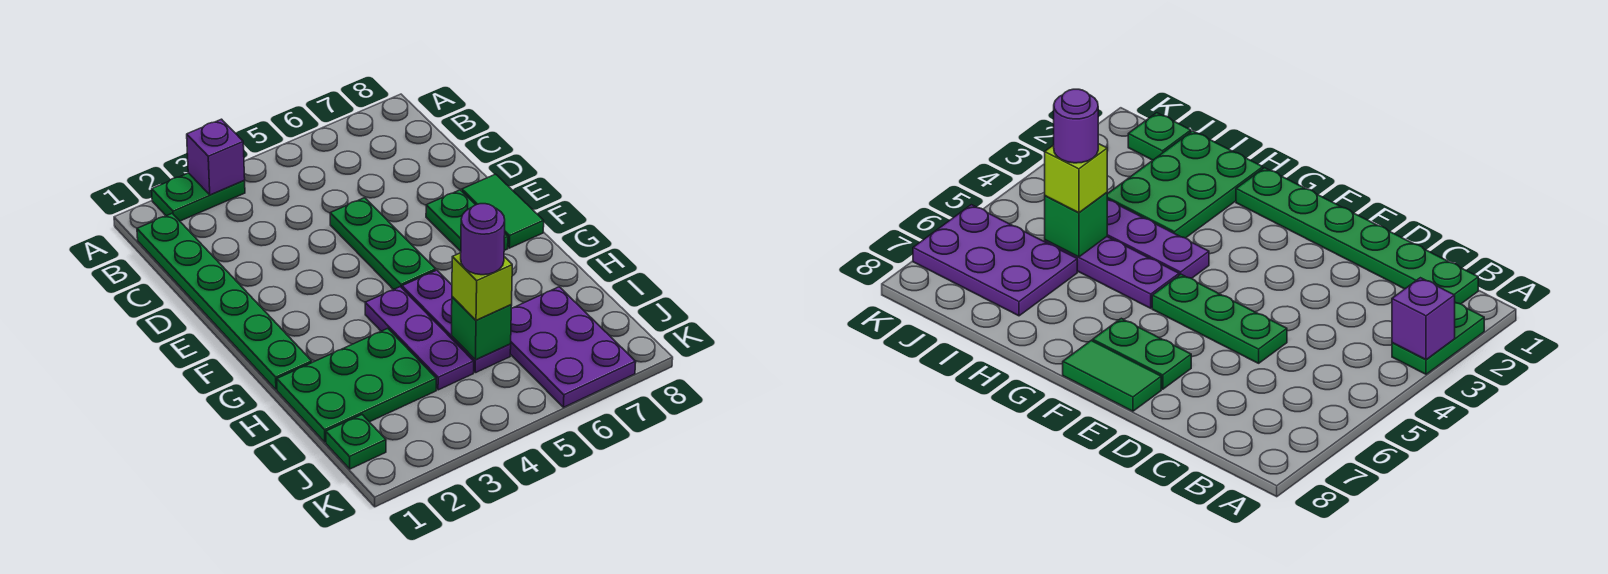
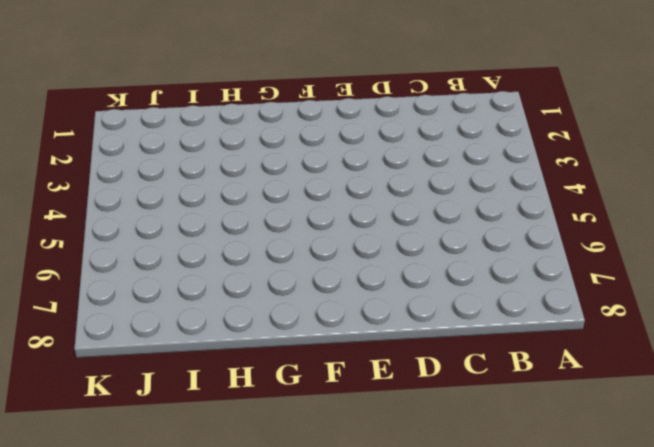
none -> green 1x2 plate [152,173,245,221]
none -> green 1x6 plate [137,213,312,390]
none -> green 1x3 plate [330,198,436,290]

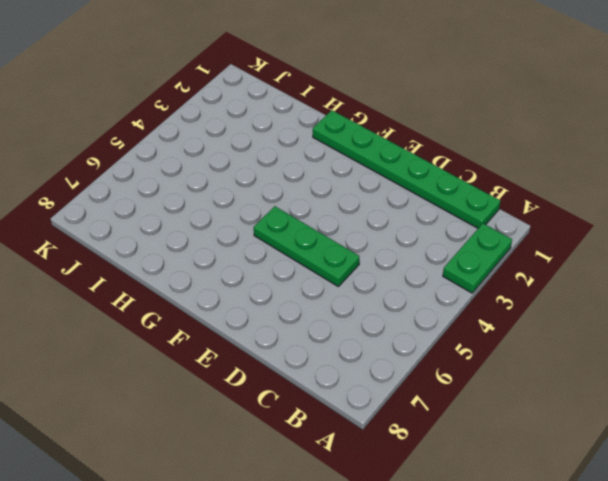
none -> green 1x2 plate [426,190,508,251]
none -> green 1x2 tile [462,174,544,248]
none -> purple 1x3 plate [365,287,474,390]

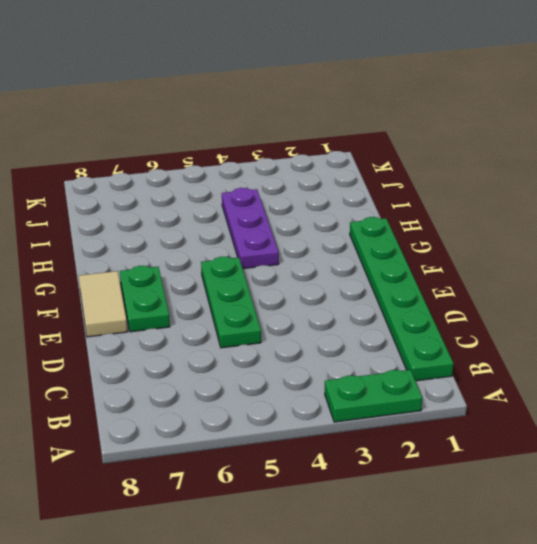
tan 1x2 tile [79,271,127,337] -> green 1x2 tile [462,174,544,248]
none -> purple 1x3 plate [402,270,511,373]
none -> green 2x3 plate [277,328,436,442]
none -> purple 2x3 plate [510,287,636,407]

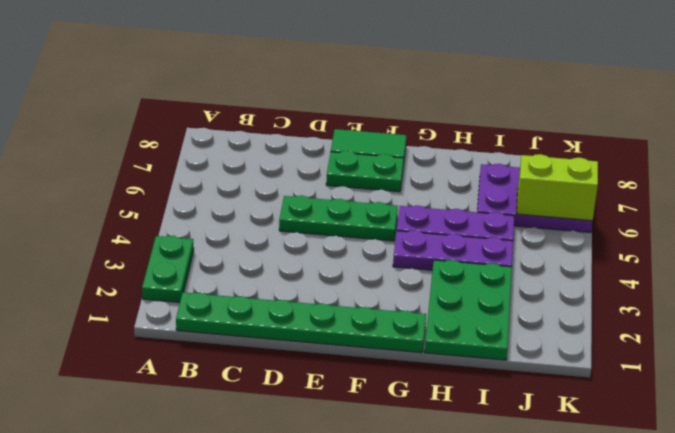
lime 1x2 brick [516,154,598,221] -> none
none -> green 1x1 plate [326,415,386,469]
none -> purple 1x1 brick [187,119,245,195]
none -> green 1x1 brick [452,297,512,360]

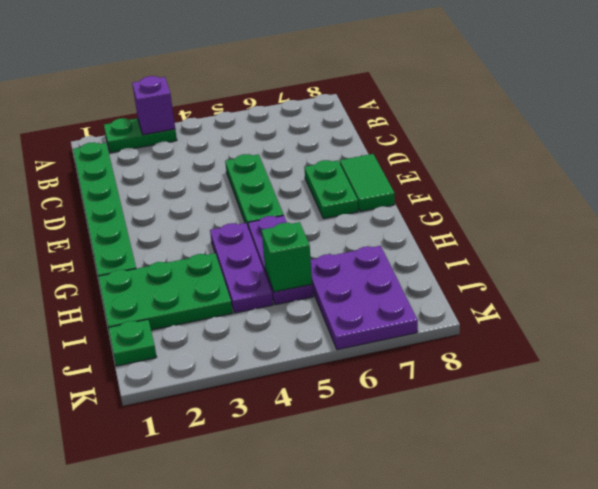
none -> lime 1x1 brick [452,253,512,320]
none -> purple 1x1 round brick [461,204,505,275]

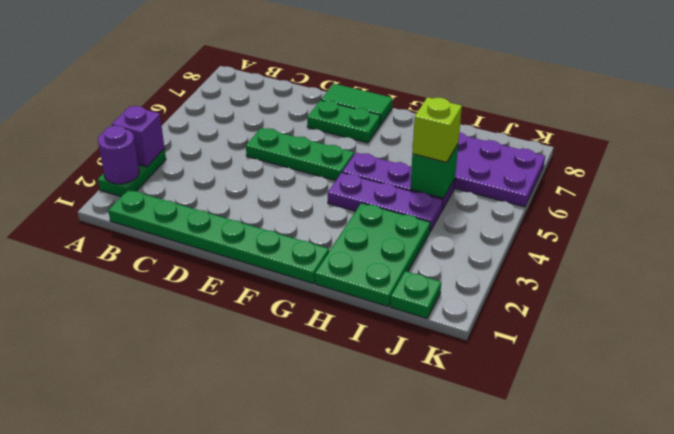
purple 1x1 round brick [98,125,139,184] -> purple 1x1 round brick moved to [461,204,505,275]

